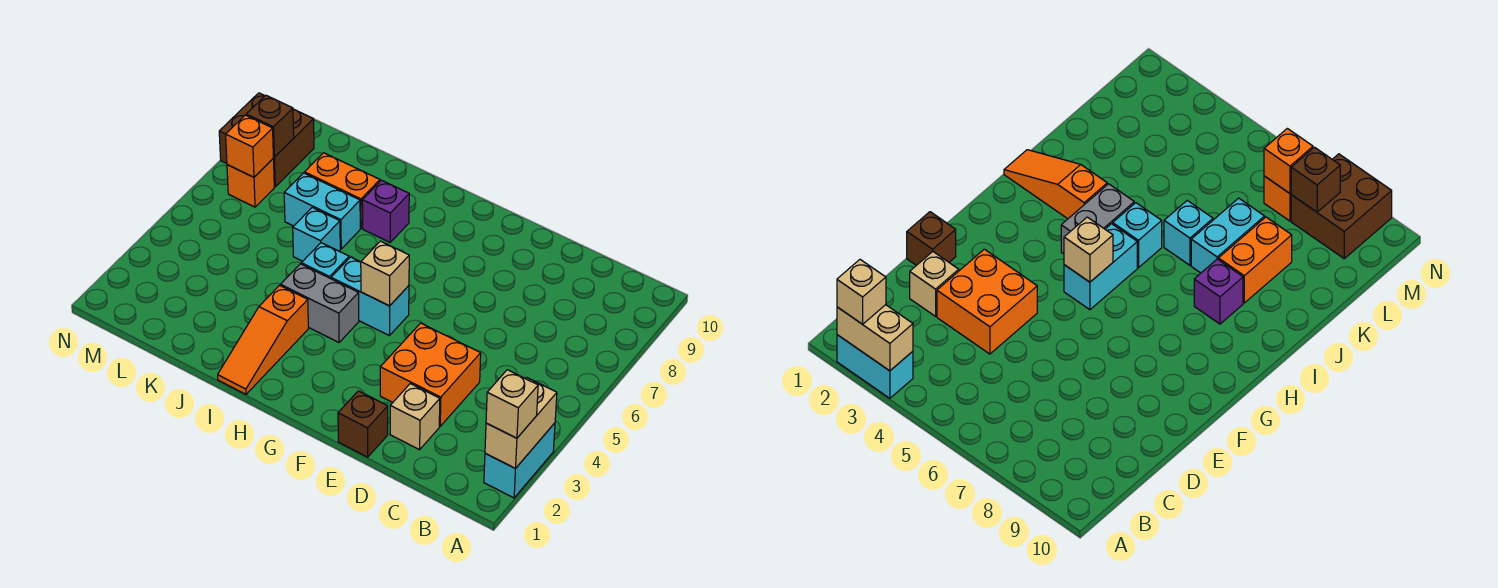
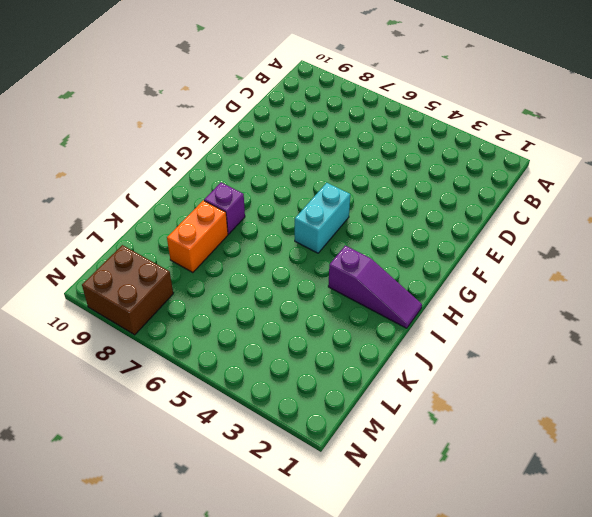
purple 1x3 slope [328,246,422,328] -> orange 1x3 slope [218,285,308,394]
none -> cyan 1x2 brick [484,423,555,498]
none -> tan 1x1 brick [390,384,440,450]
none -> orange 2x2 brick [380,323,481,426]

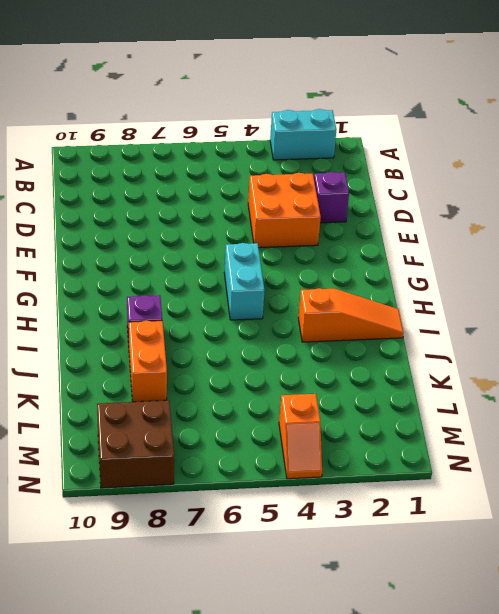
purple 1x1 brick [314,172,349,223] -> tan 1x1 brick [390,384,440,450]
orange 1x2 slope [279,394,322,479] -> none
none -> brown 1x1 brick [338,391,388,457]
none -> grey 1x2 brick [281,264,359,343]
none -> cyan 1x1 brick [301,243,349,279]

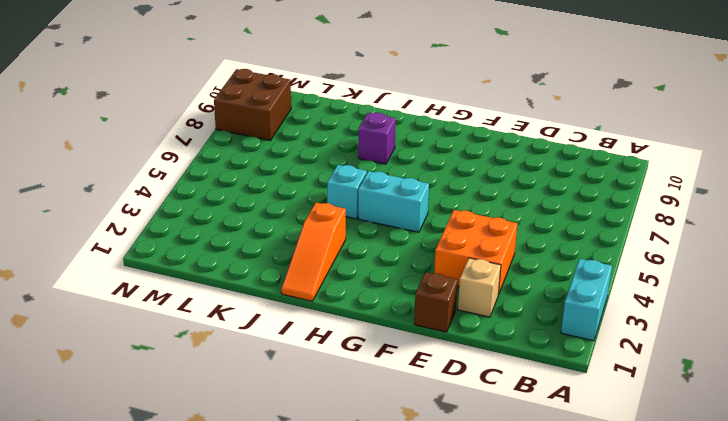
none -> grey 1x2 brick [281,264,359,343]
none -> cyan 1x1 brick [293,207,340,261]
none -> cyan 1x2 brick [284,173,360,249]

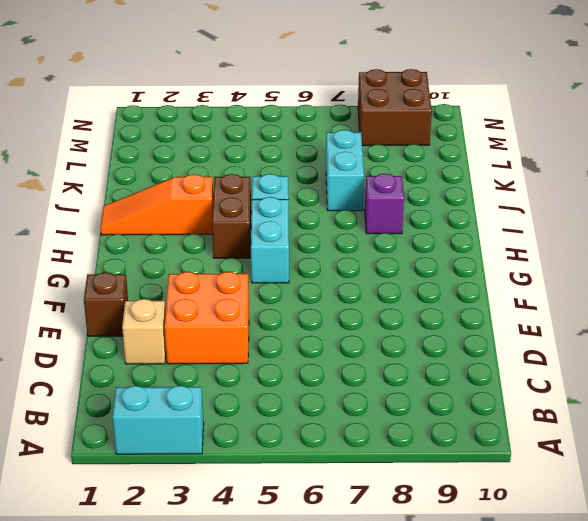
brown 1x2 brick [212,174,251,258] -> grey 1x2 brick [281,264,359,343]
none -> cyan 1x1 brick [293,207,340,261]
none -> orange 1x2 brick [304,153,380,228]
none -> orange 1x1 brick [227,159,274,207]

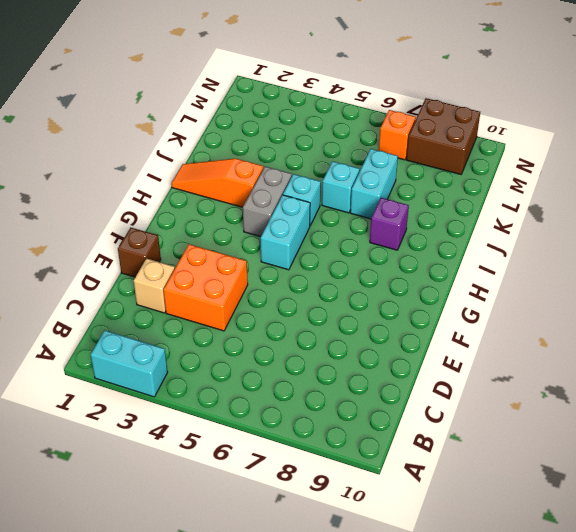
none -> orange 1x2 brick [304,153,380,228]
none -> tan 1x2 brick [485,377,557,469]
none -> tan 1x1 brick [361,241,409,306]

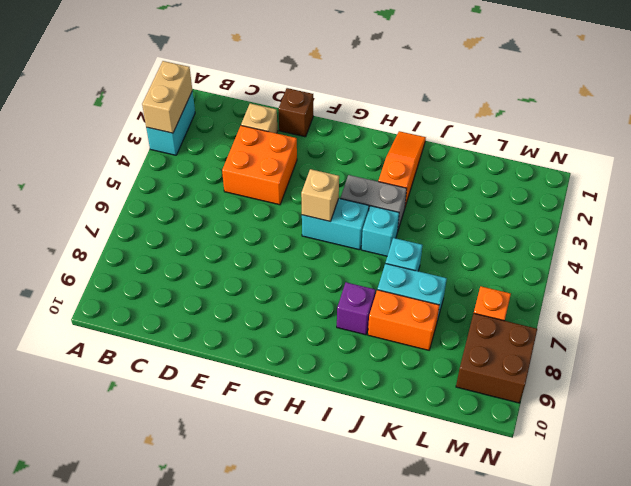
none -> orange 1x1 brick [226,115,273,177]
none -> brown 1x1 brick [246,95,294,157]
none -> tan 1x1 brick [486,370,538,438]

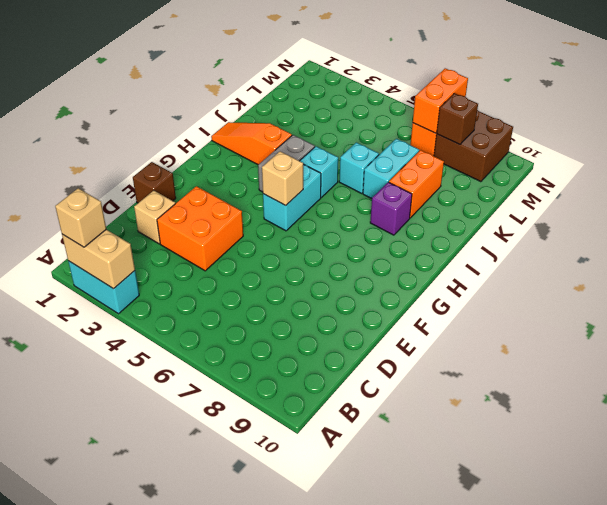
orange 1x2 brick [413,68,468,133] -> orange 1x1 brick [226,115,273,177]

